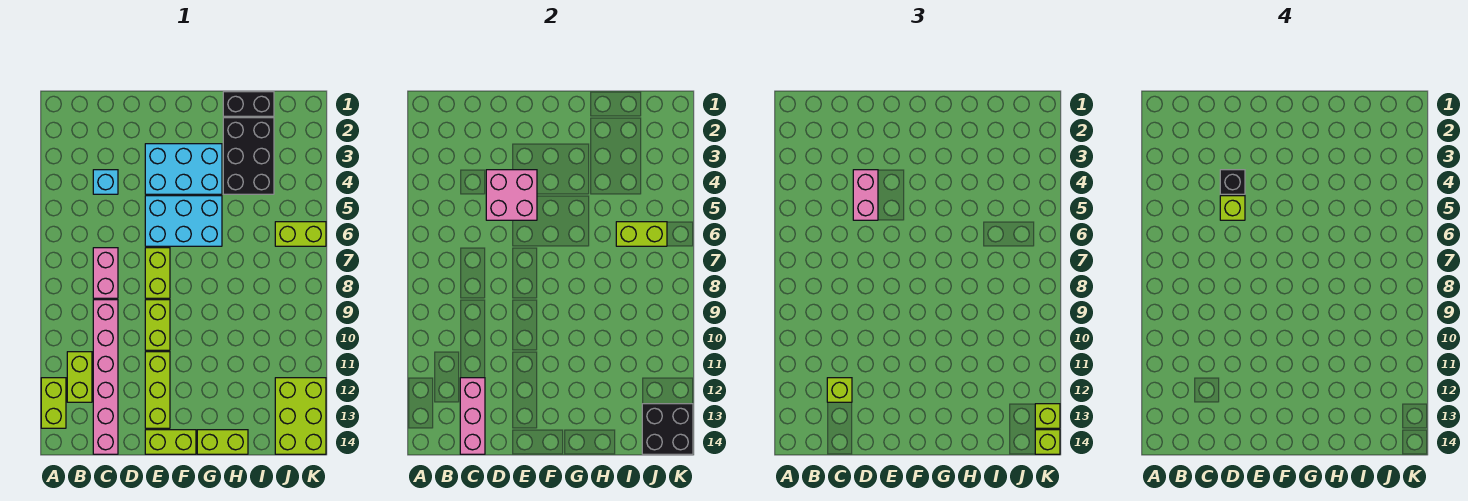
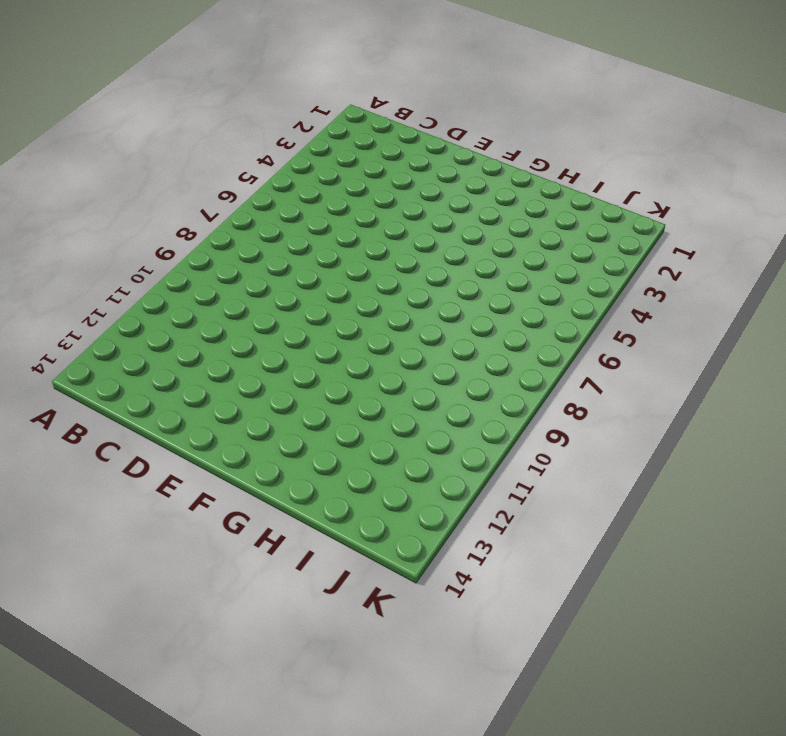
none -> lime 1x2 brick [41,378,66,428]
none -> lime 1x2 brick [67,352,92,402]
none -> cyan 1x1 brick [93,170,118,194]

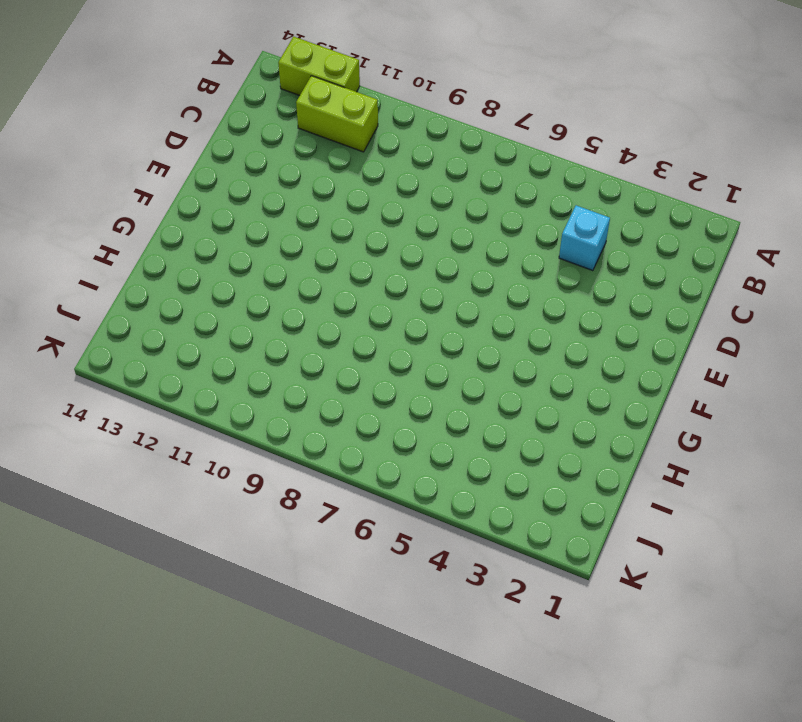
none -> pink 1x2 brick [93,248,118,298]
none -> pink 1x6 brick [93,300,118,454]
none -> cyan 2x3 brick [145,144,222,194]

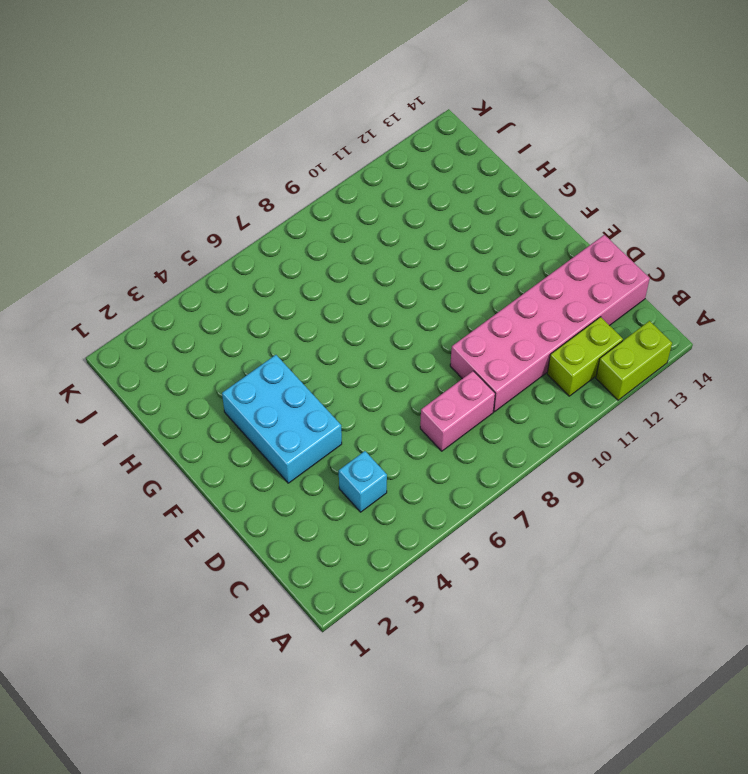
pink 2x6 brick [450,235,650,412] -> pink 1x6 brick [93,300,118,454]
none -> cyan 2x3 brick [145,196,222,246]
none -> lime 1x2 brick [145,248,170,298]
none -> lime 1x2 brick [145,300,170,350]

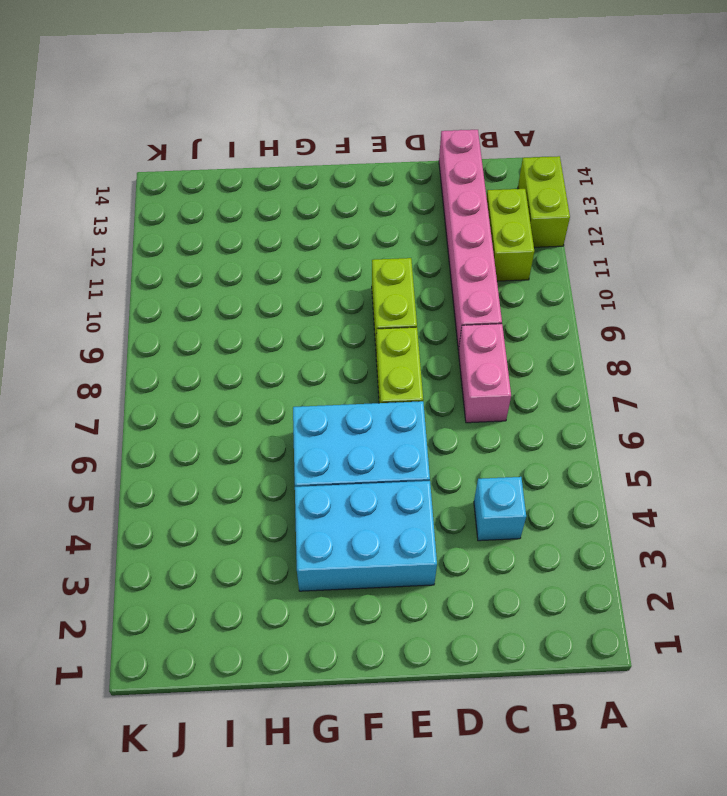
none -> lime 1x3 brick [145,352,170,428]
none -> lime 1x2 brick [145,430,196,454]
none -> lime 1x2 brick [197,430,248,454]

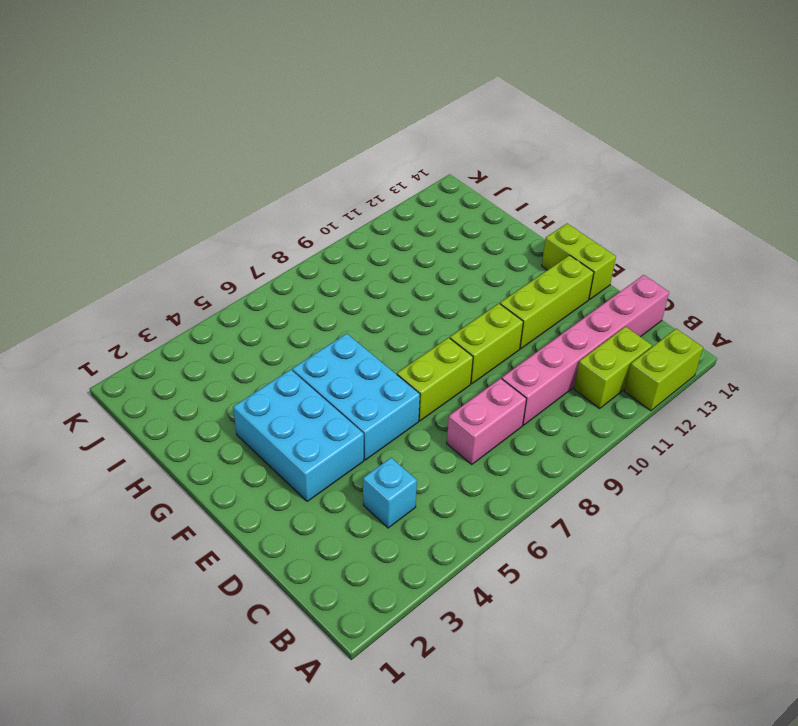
none -> lime 1x2 brick [197,430,248,454]
none -> black 1x2 brick [223,92,274,116]
none -> black 2x3 brick [223,118,274,194]

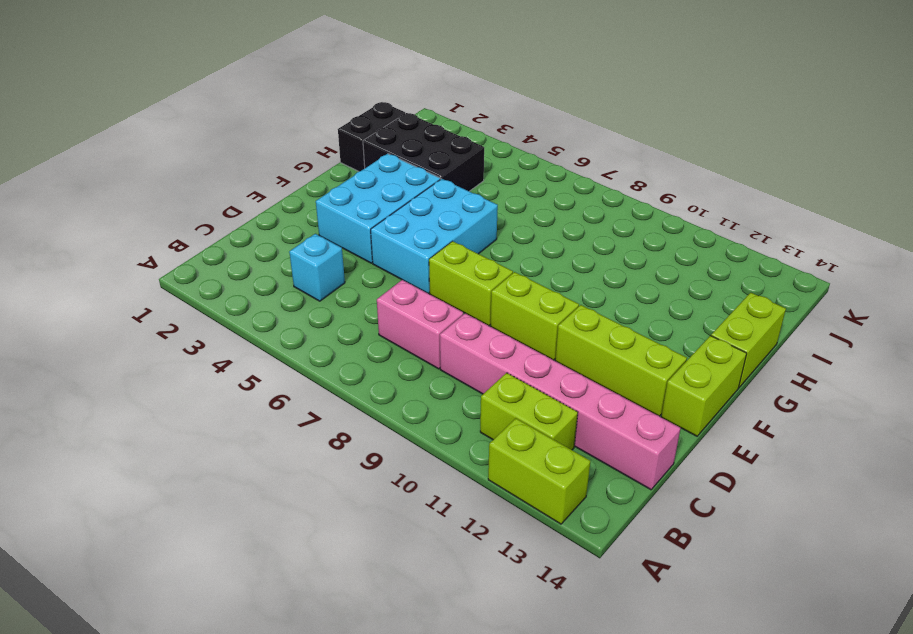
none -> lime 1x2 brick [275,222,326,246]
none -> lime 2x3 brick [275,378,326,454]
none -> pink 1x3 brick [460,378,485,454]

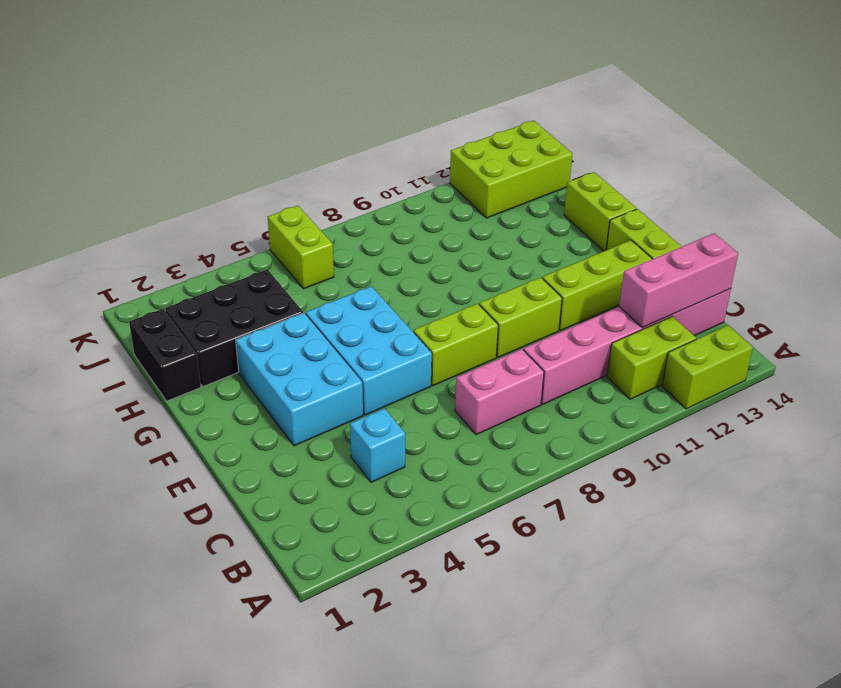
none -> pink 2x2 brick [486,170,537,220]
none -> lime 1x2 brick [616,222,667,246]
none -> black 2x2 brick [642,404,693,454]

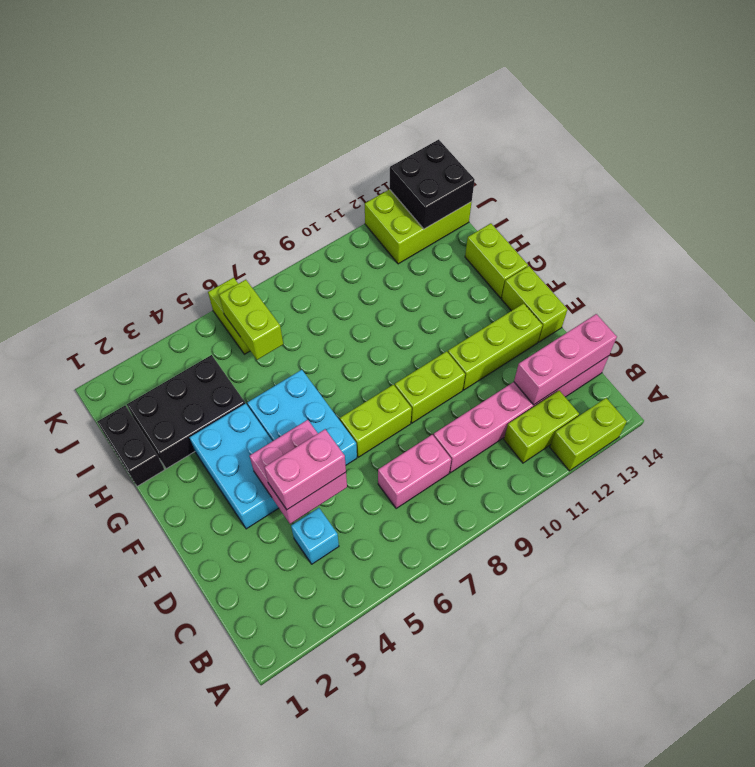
none -> lime 1x1 brick [827,378,852,402]
none -> lime 1x1 brick [1035,404,1060,428]
none -> lime 1x1 brick [1035,430,1060,454]

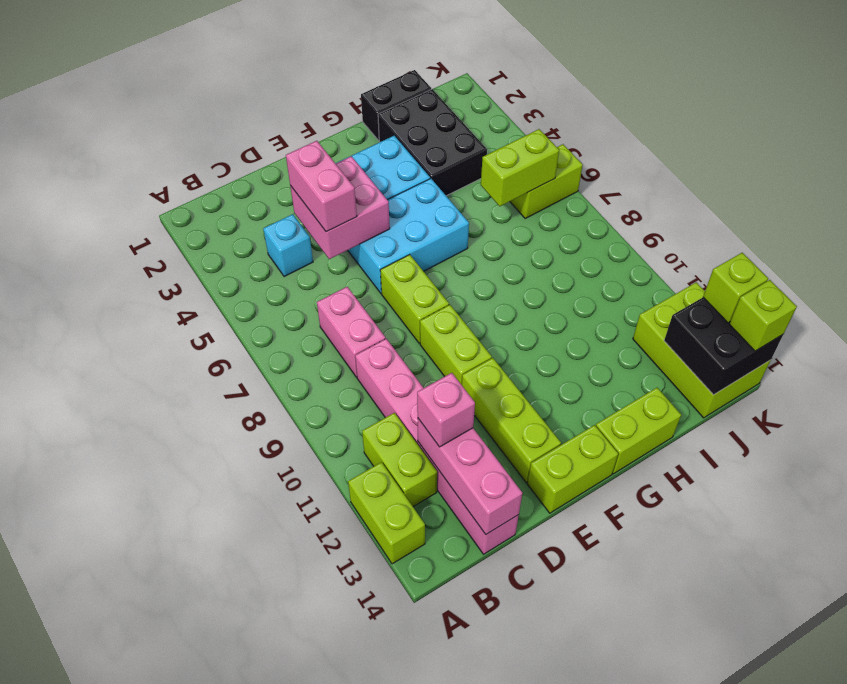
pink 1x1 brick [417,373,475,447] -> lime 1x1 brick [827,378,852,402]
none -> black 1x1 brick [1220,170,1245,194]
none -> lime 1x1 brick [1220,196,1245,220]

